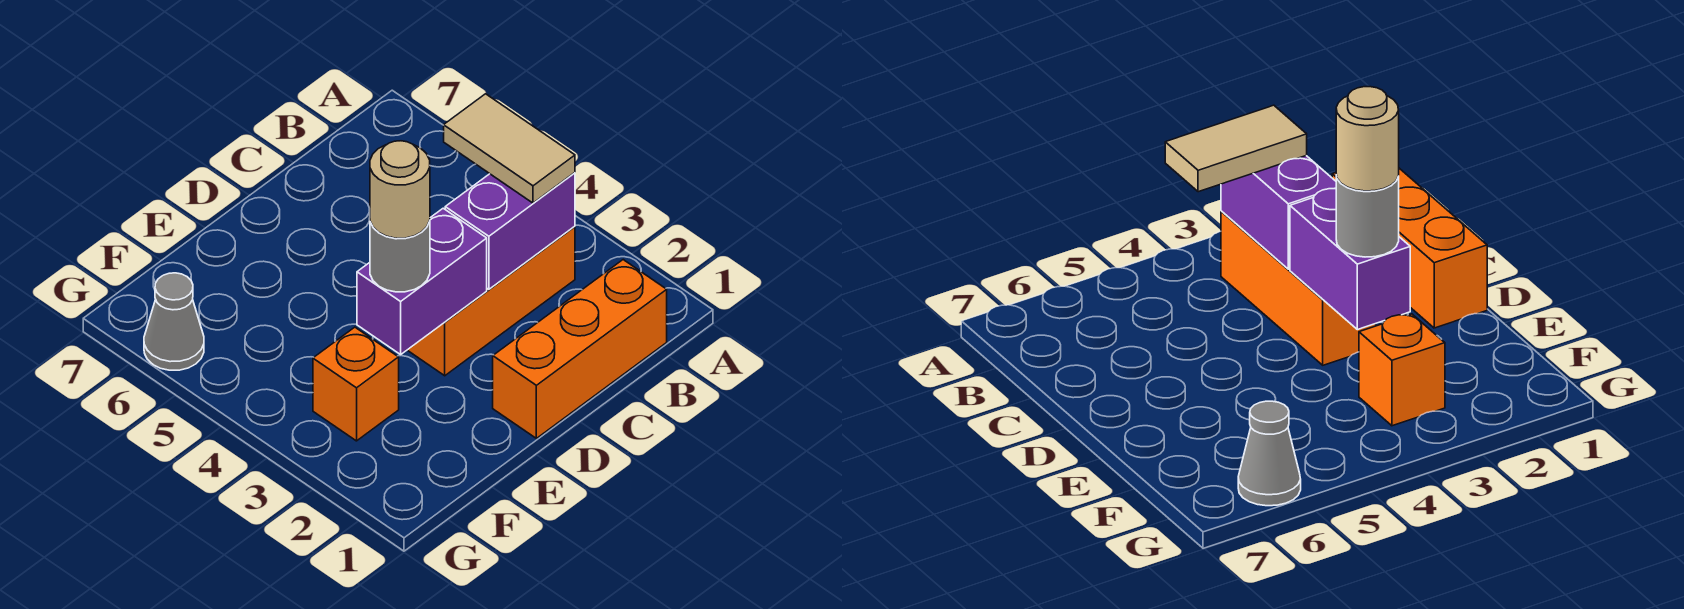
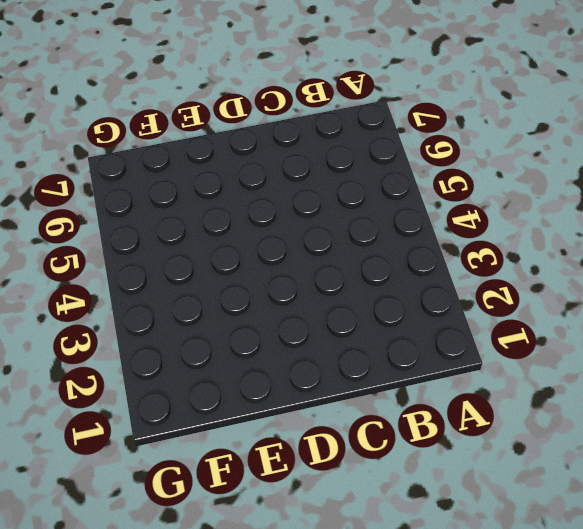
none -> orange 1x3 brick [493,260,667,438]
none -> orange 1x3 brick [408,226,575,376]

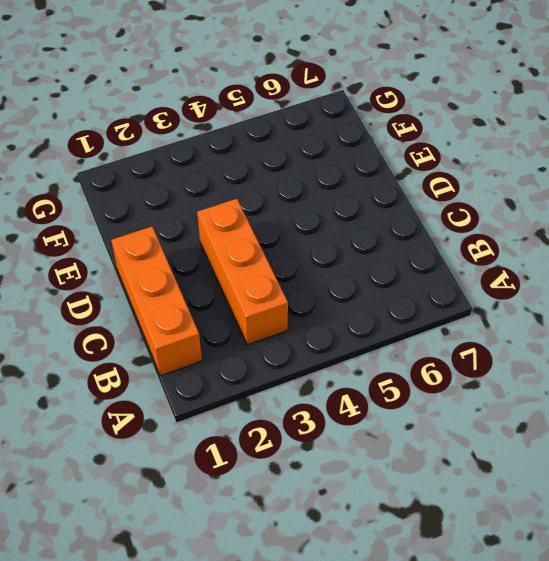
none -> orange 1x1 brick [313,327,399,441]
none -> grey 1x1 cone [144,273,204,370]

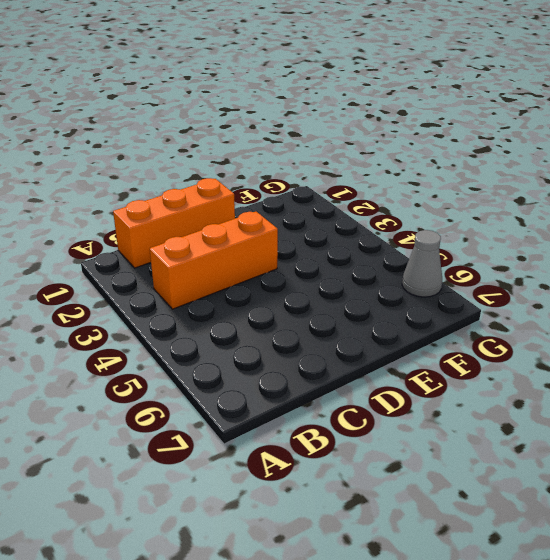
none -> orange 1x1 brick [313,327,399,441]
none -> purple 1x2 brick [445,173,575,289]

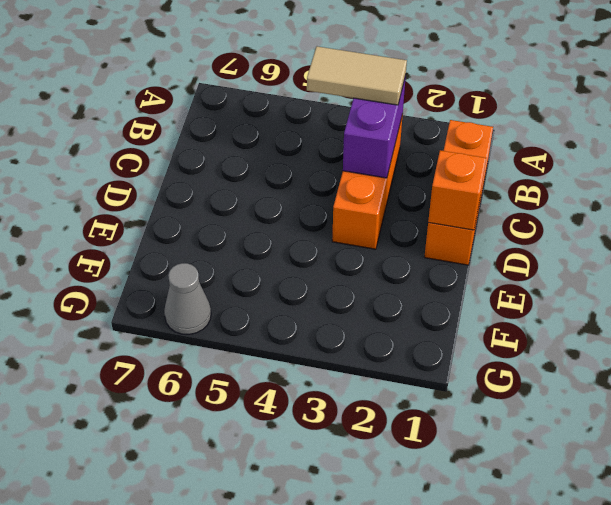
orange 1x1 brick [428,150,486,230] -> orange 1x1 brick moved to [313,327,399,441]
none -> purple 1x2 brick [357,208,487,354]
none -> grey 1x1 round brick [370,221,430,292]

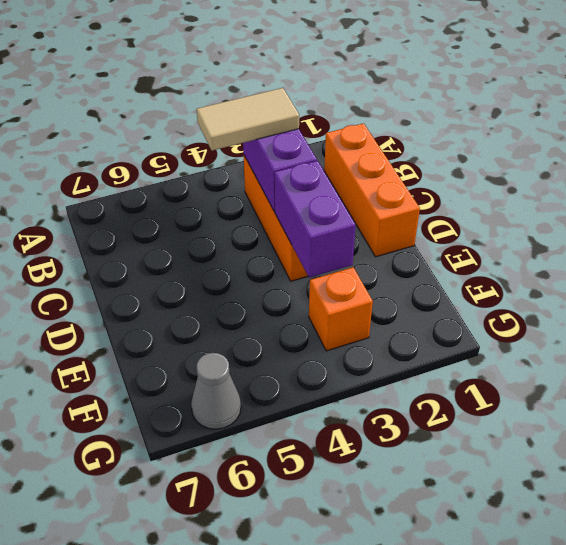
none -> grey 1x1 round brick [370,221,430,292]
none -> tan 1x1 round brick [370,141,430,238]

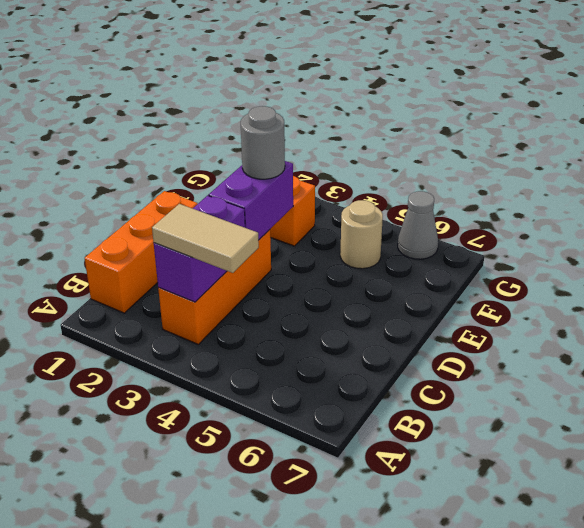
tan 1x1 round brick [340,200,383,269] -> tan 1x1 round brick moved to [370,141,430,238]

